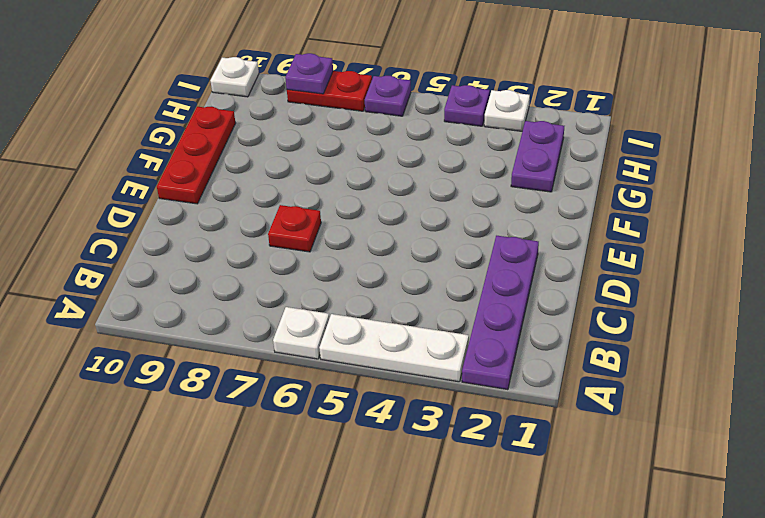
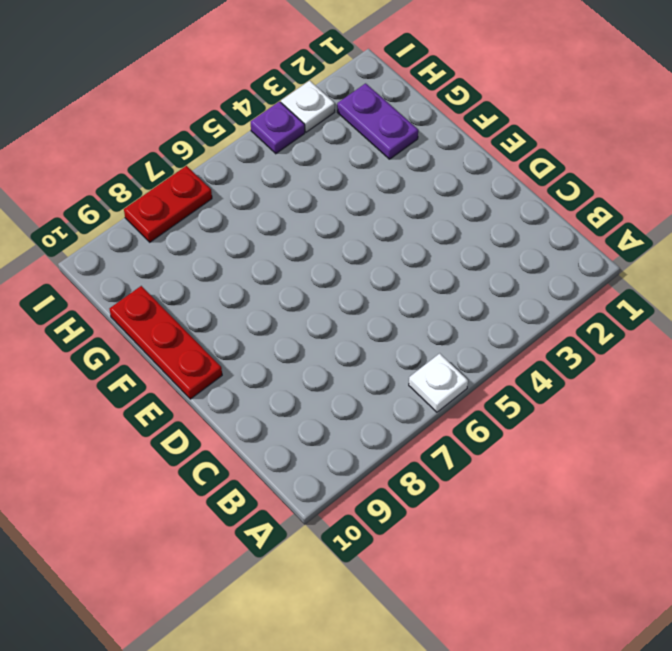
none -> purple 1x4 plate [462,236,539,390]
none -> white 1x3 plate [319,314,469,382]
none -> red 1x1 plate [268,205,321,252]

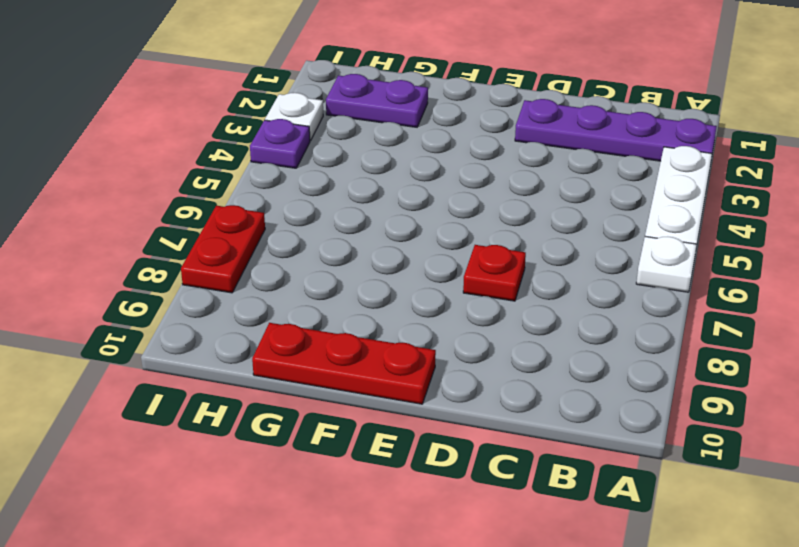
none -> purple 1x1 plate [365,76,411,116]
none -> white 1x1 plate [210,57,259,97]
none -> purple 1x1 plate [285,53,333,94]

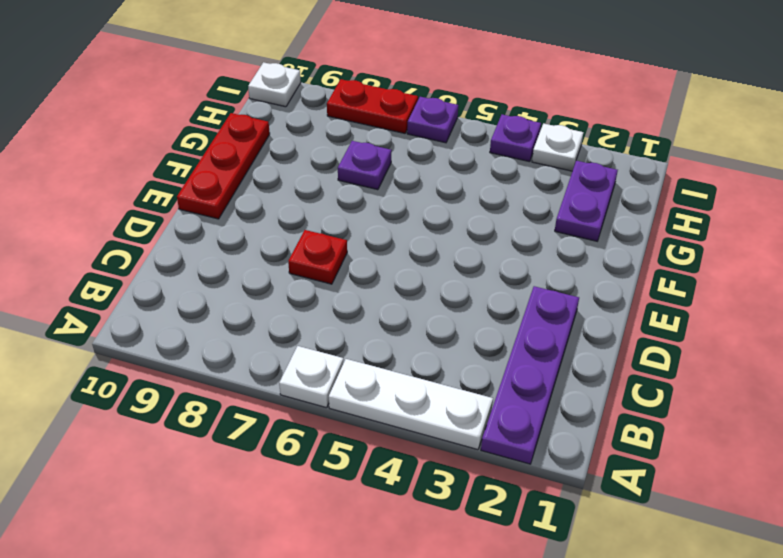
purple 1x1 plate [338,141,392,190] -> purple 1x1 plate moved to [285,53,333,94]

